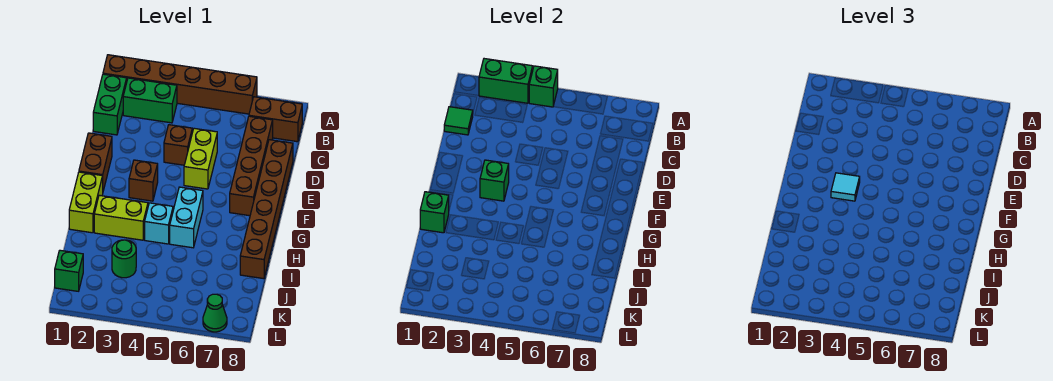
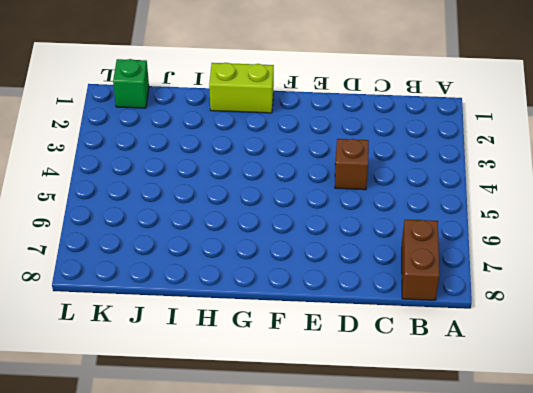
none -> brown 1x6 brick [103,55,257,114]
none -> green 1x2 brick [93,74,127,135]
none -> green 1x2 brick [123,78,177,123]

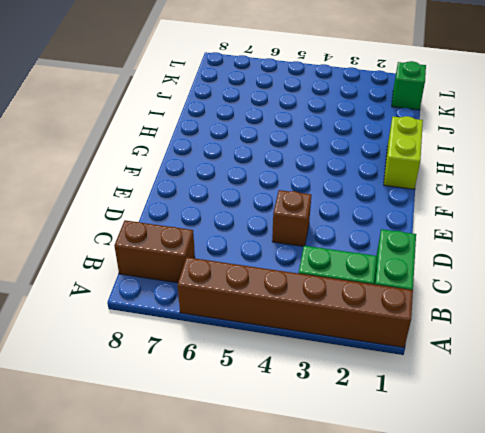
none -> brown 1x4 brick [230,116,273,216]
none -> lime 1x2 brick [184,128,217,189]
none -> brown 1x6 brick [240,140,293,279]

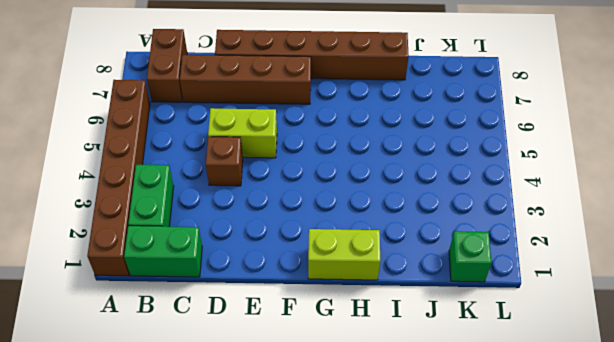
none -> brown 1x2 brick [79,133,112,191]
none -> brown 1x1 brick [129,160,158,201]
none -> cyan 1x2 brick [170,187,203,248]

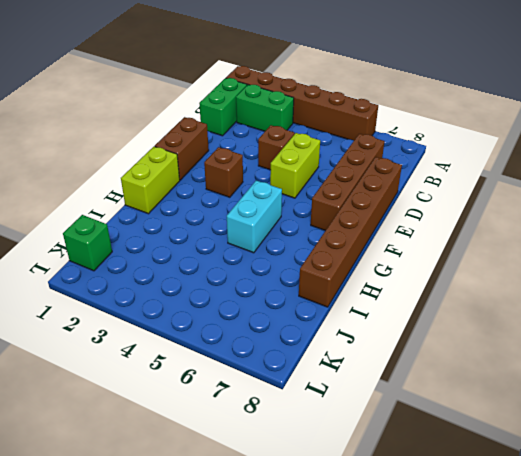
none -> brown 1x2 brick [249,97,302,142]
none -> lime 1x2 brick [94,195,148,240]
none -> cyan 1x1 brick [145,203,173,244]

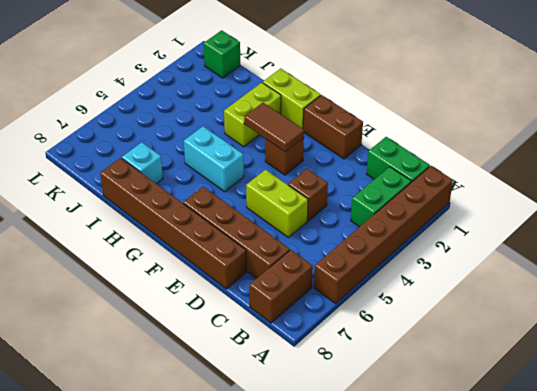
brown 1x2 tile [244,103,304,152] -> green 1x1 brick [480,160,509,201]
cyan 1x1 brick [122,142,163,184] -> cyan 1x1 brick moved to [145,203,173,244]
none -> green 1x1 round brick [112,240,136,278]
none -> green 1x1 cone [203,294,227,332]
none -> green 1x2 brick [479,59,533,103]

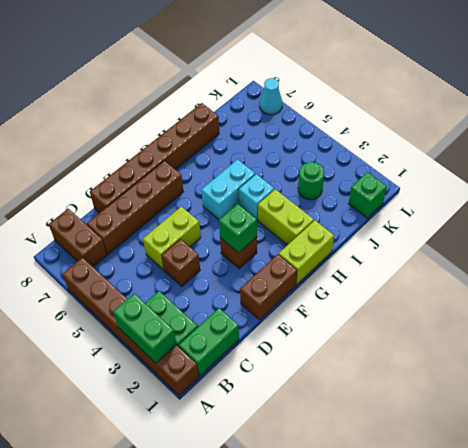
cyan 1x1 cone [260,78,282,115] -> green 1x1 cone [203,294,227,332]
none -> green 1x1 brick [529,66,558,107]
none -> green 1x1 tile [444,107,473,135]
none -> green 1x1 brick [420,192,449,233]

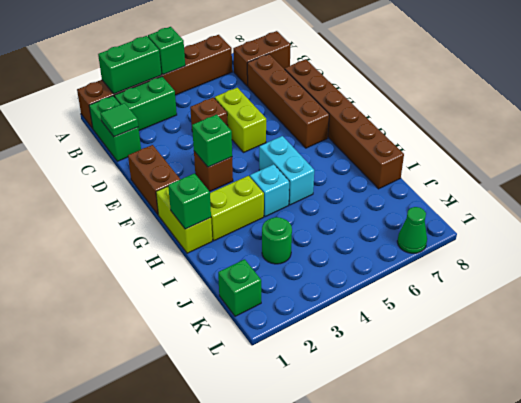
none -> cyan 1x1 tile [831,173,860,201]

